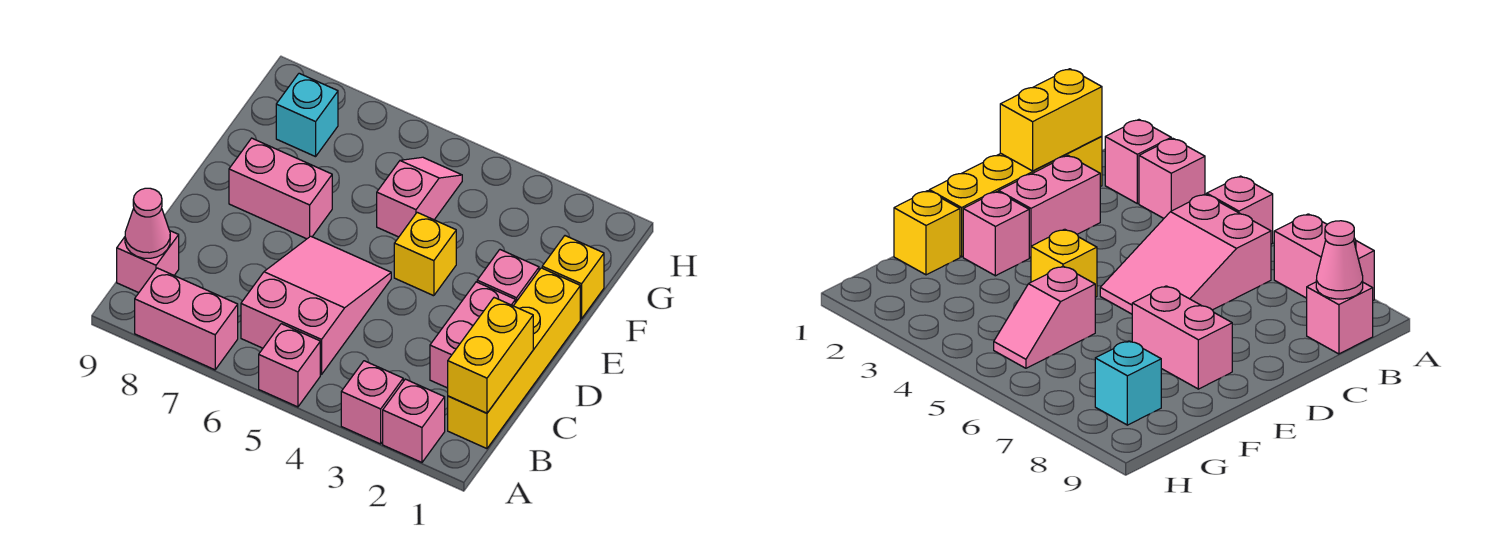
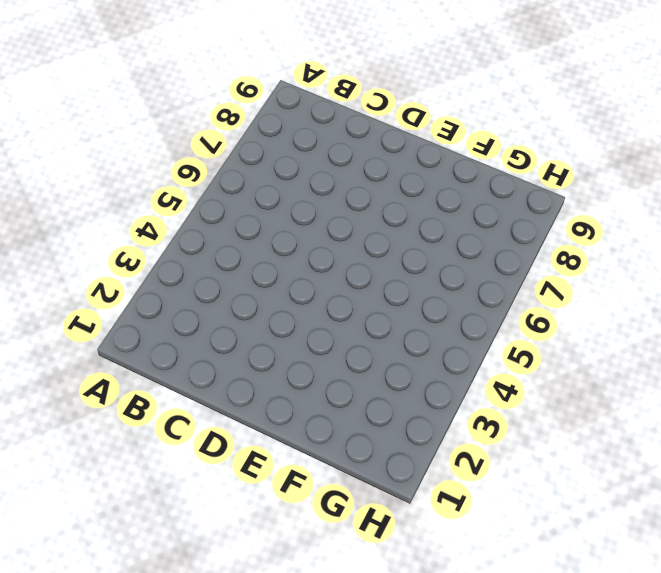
none -> pink 1x1 brick [383,379,445,462]
none -> pink 1x1 brick [341,361,403,444]
none -> pink 1x1 brick [259,324,320,407]

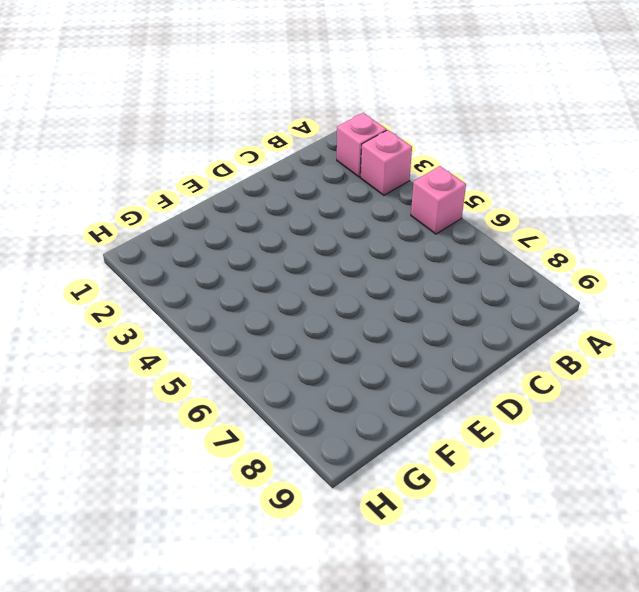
none -> pink 1x2 brick [135,268,238,370]
none -> yellow 1x4 brick [448,268,580,449]
none -> pink 2x3 slope [241,236,391,374]

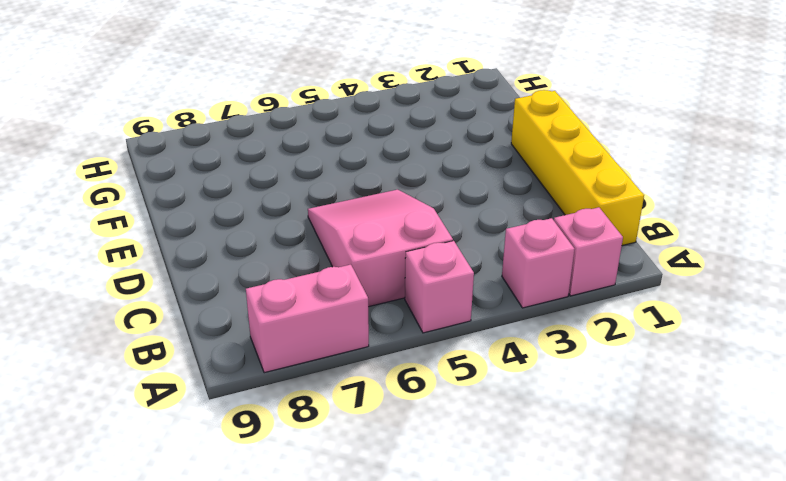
none -> pink 1x1 brick [117,231,179,293]
none -> pink 1x2 brick [430,282,515,388]
none -> pink 1x1 brick [477,250,539,303]

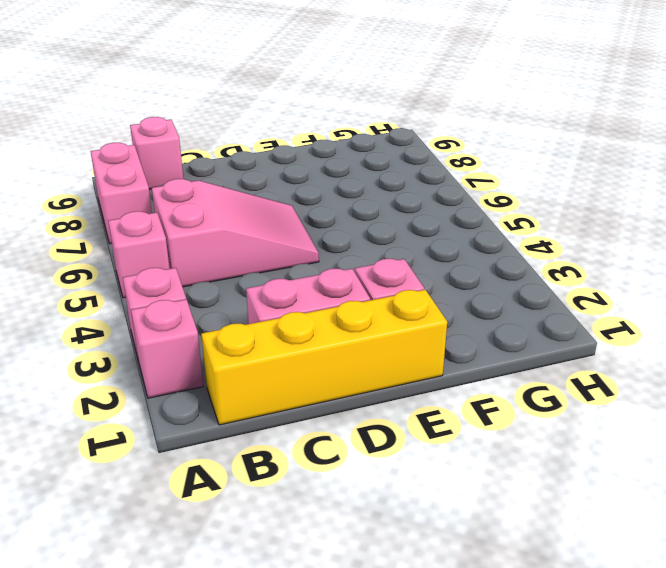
none -> yellow 1x1 brick [394,212,456,296]
none -> pink 1x2 brick [229,138,332,239]
none -> yellow 1x1 brick [542,236,604,319]

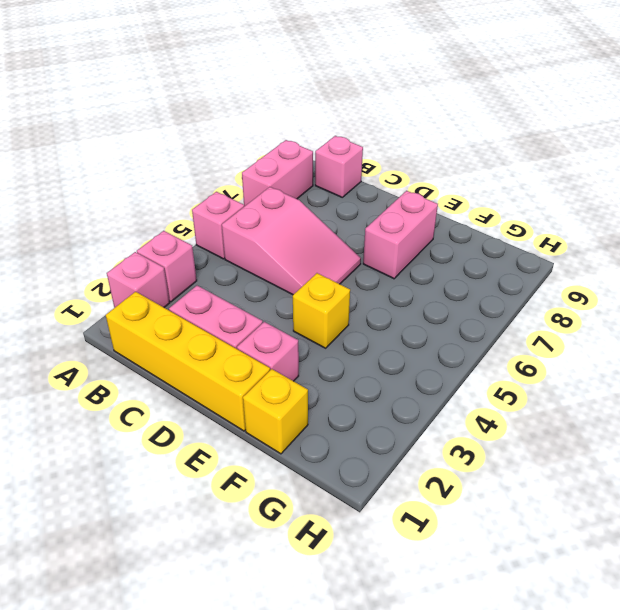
none -> pink 1x2 slope [377,157,462,237]
none -> cyan 1x1 brick [276,73,338,157]
none -> yellow 1x2 brick [448,298,533,413]

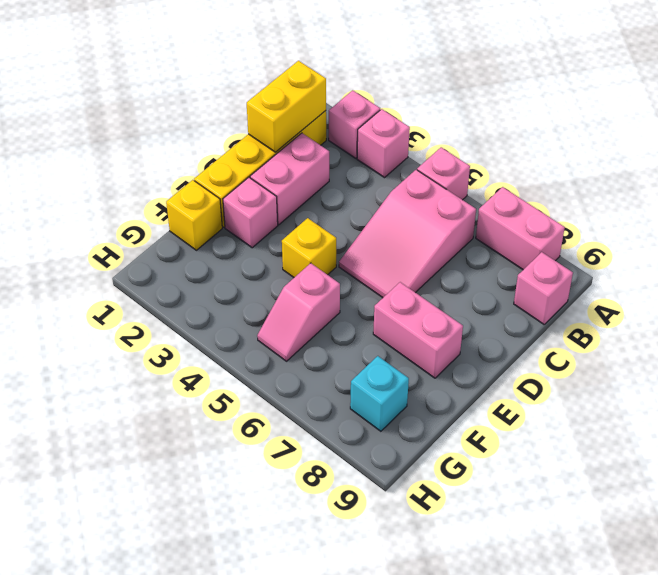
none -> pink 1x1 cone [125,188,170,258]

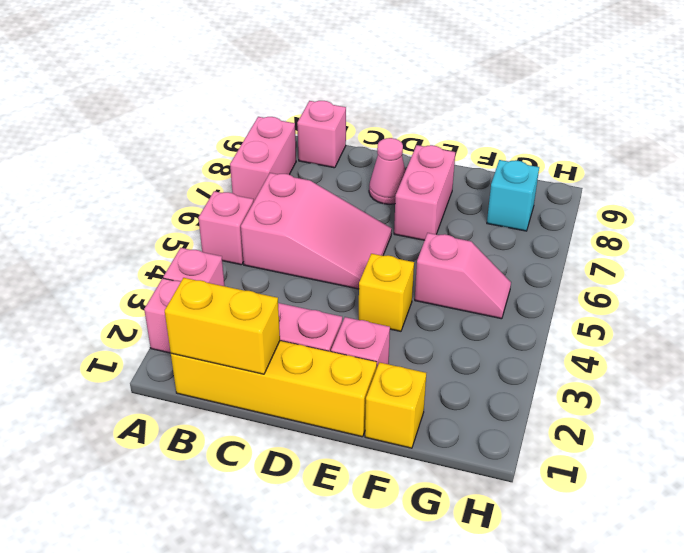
pink 1x1 cone [369,138,405,204] -> pink 1x1 cone moved to [125,188,170,258]

